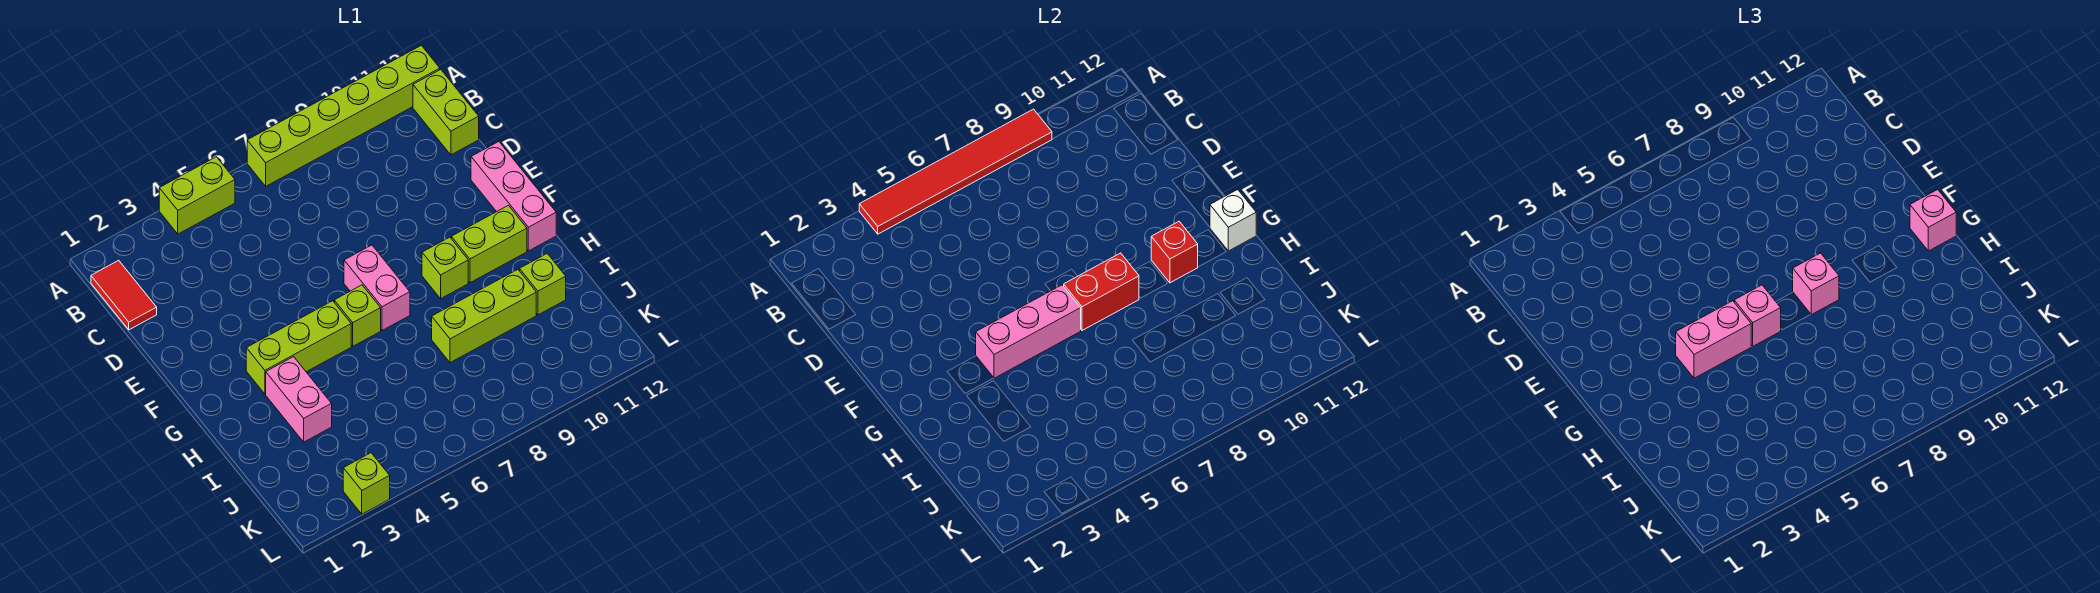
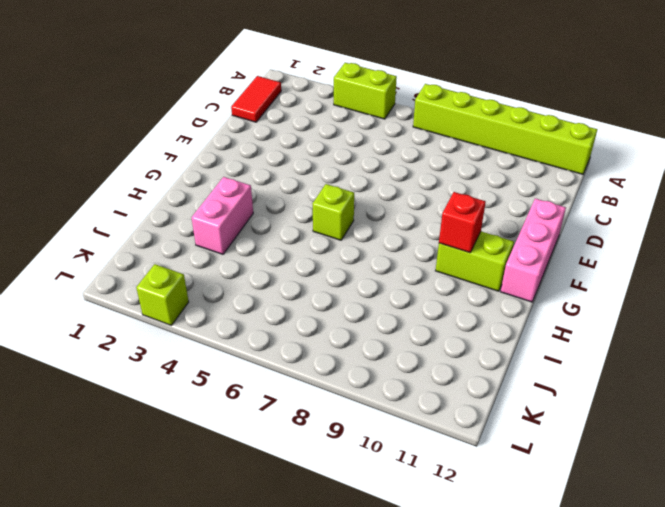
none -> lime 1x2 brick [413,69,479,155]
none -> pink 1x2 brick [344,245,410,330]
none -> lime 1x3 brick [246,301,351,394]

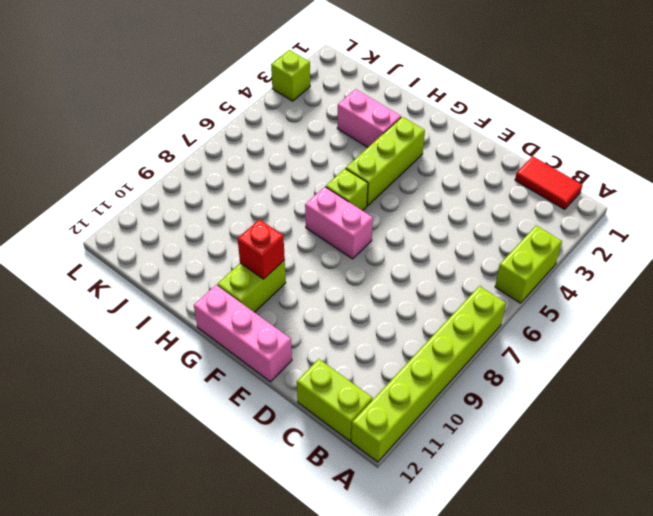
none -> lime 1x1 brick [422,237,468,299]
none -> lime 1x3 brick [432,269,536,363]
none -> lime 1x1 brick [519,254,566,315]

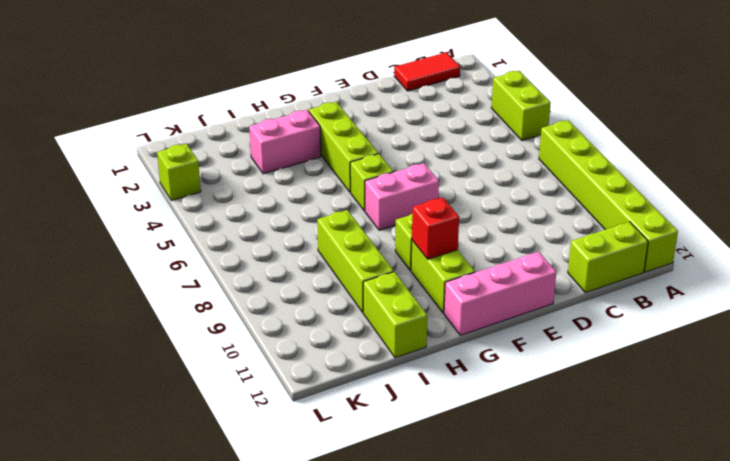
lime 1x2 brick [363,272,427,358] -> lime 1x1 brick [519,254,566,315]
none -> red 1x6 tile [859,109,1052,234]
none -> pink 1x3 brick [976,285,1081,378]
none -> red 1x2 brick [1064,253,1139,330]

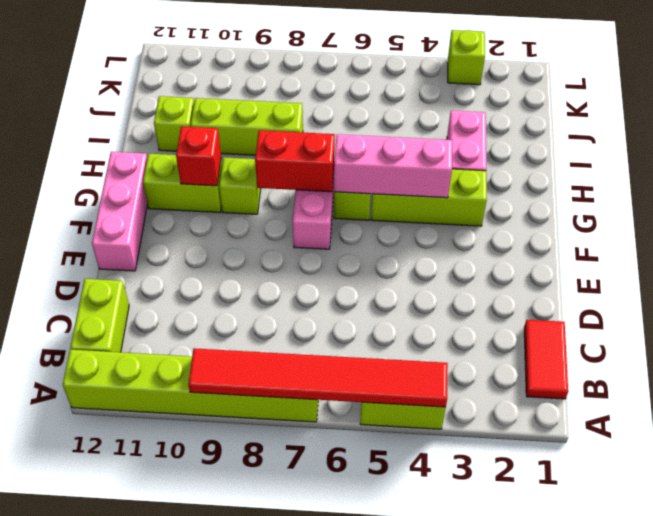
none -> white 1x1 brick [1210,190,1256,251]
none -> pink 1x2 brick [1676,301,1751,378]
none -> pink 1x1 brick [1734,285,1781,346]

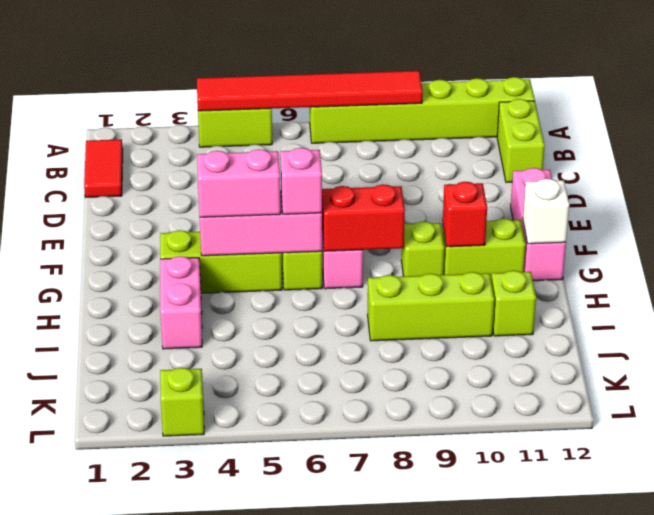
none -> pink 1x1 brick [1793,253,1839,315]
none -> pink 1x1 brick [1910,190,1956,251]

